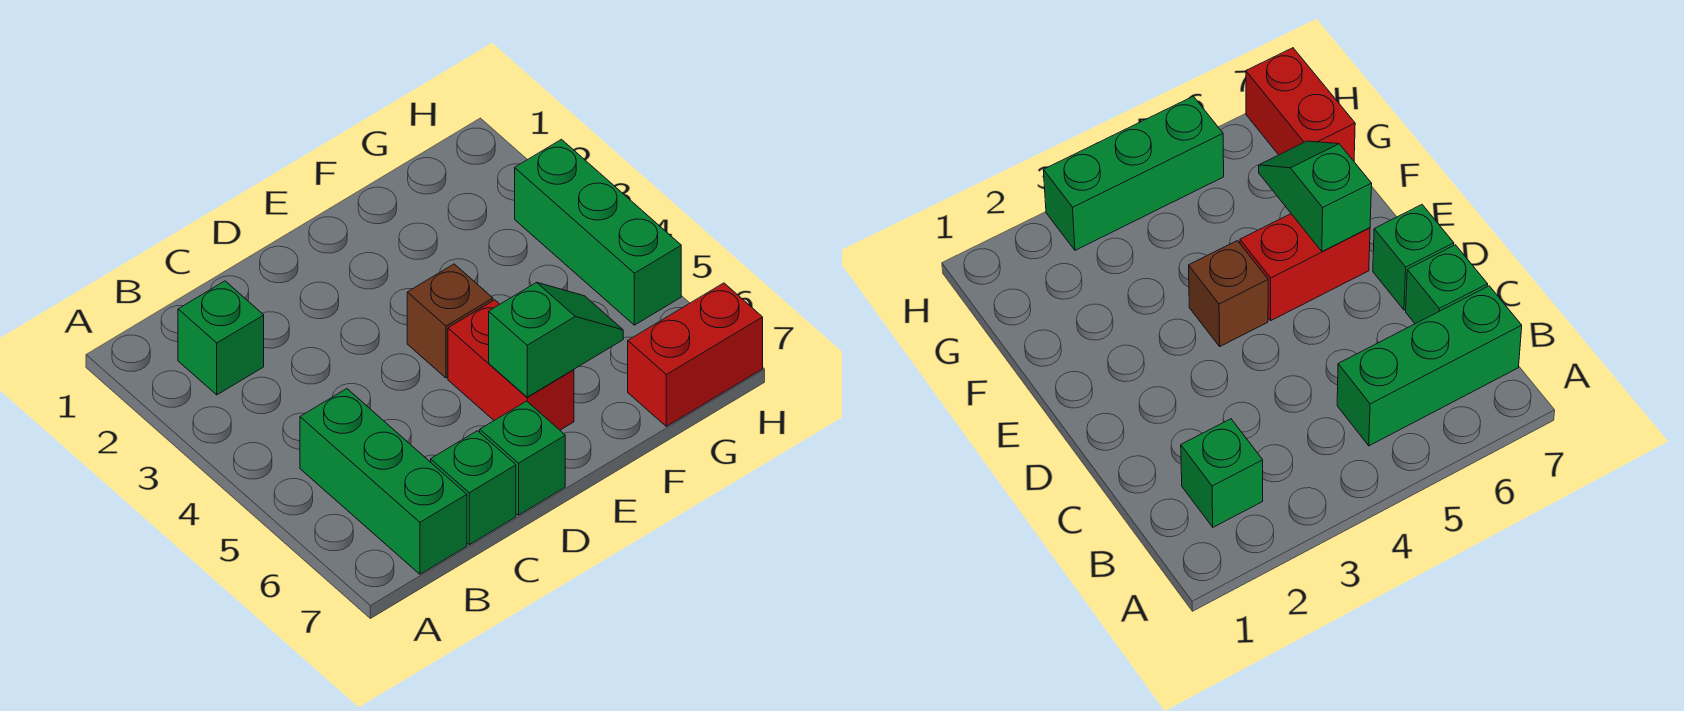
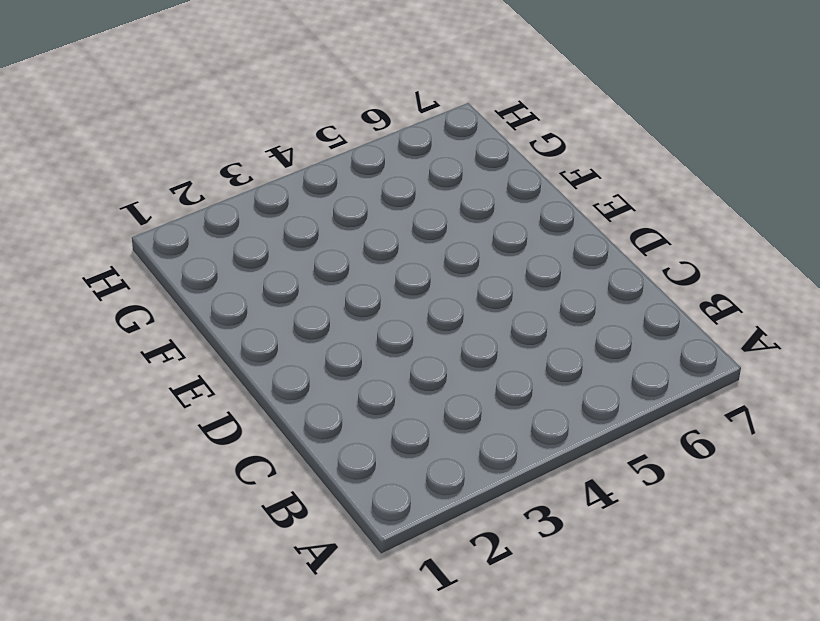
none -> green 1x1 brick [178,281,264,395]
none -> green 1x3 brick [300,389,467,574]

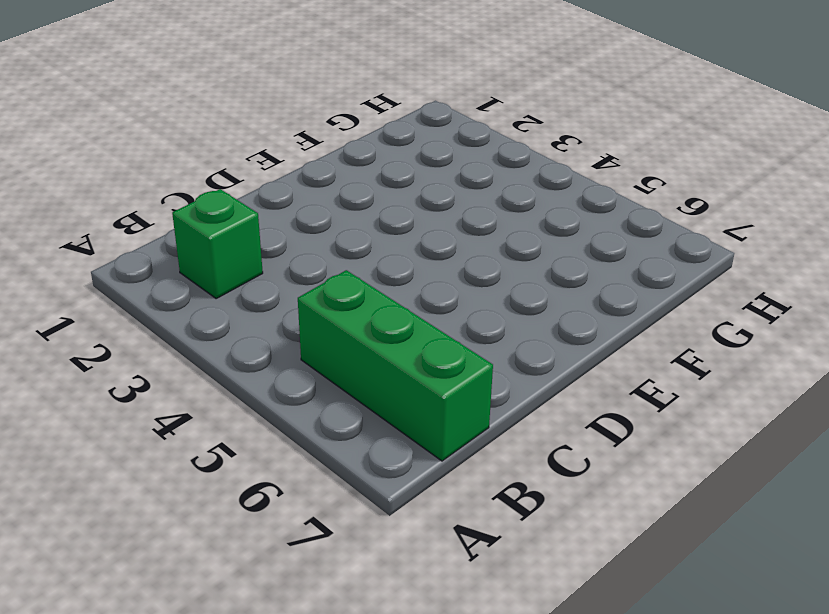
none -> green 1x1 brick [431,431,516,545]
none -> green 1x1 brick [480,401,565,515]

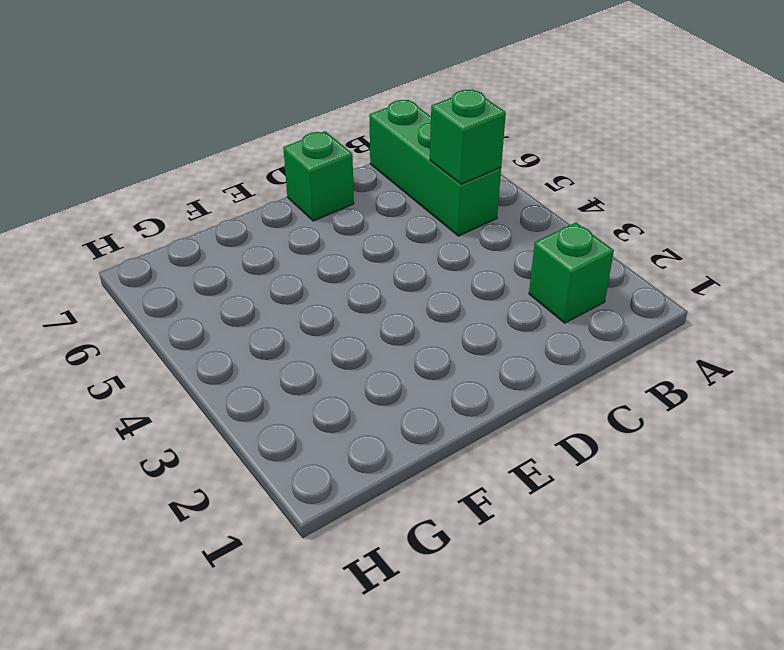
green 1x1 brick [430,90,506,184] -> green 1x1 brick moved to [431,431,516,545]
none -> brown 1x1 brick [407,264,493,378]
none -> red 1x2 brick [448,300,574,430]

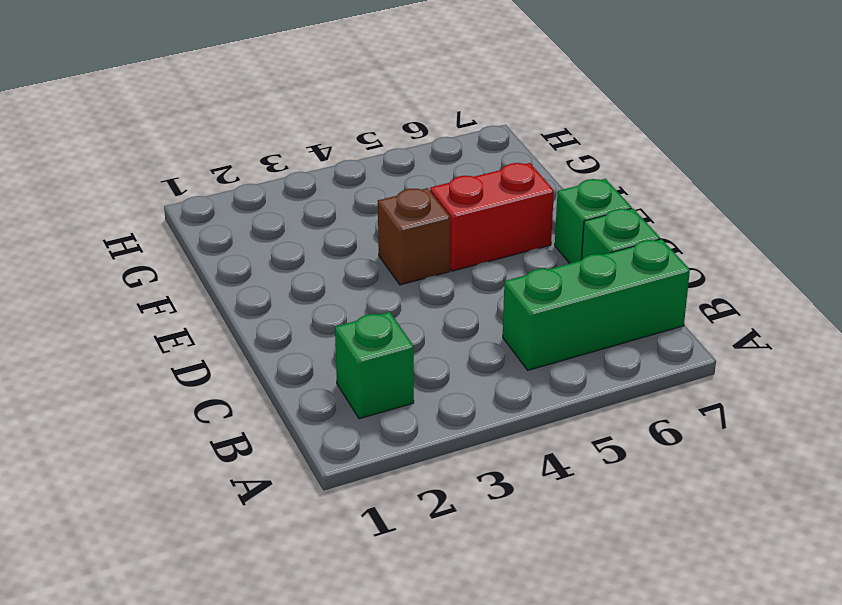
none -> red 1x2 brick [628,283,763,426]
none -> green 1x3 brick [515,139,681,325]

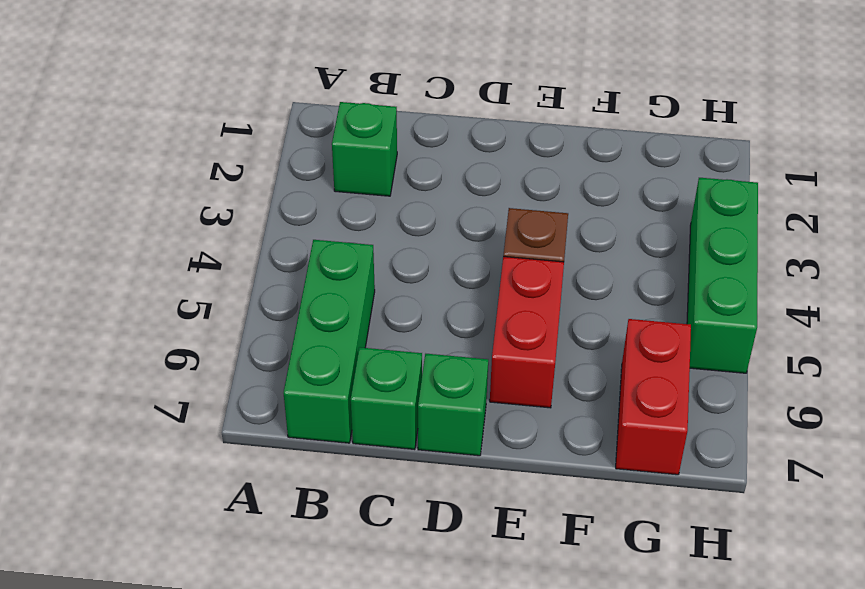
red 1x2 brick [616,319,691,475] -> red 1x2 brick turned to [628,283,763,426]
none -> green 1x2 slope [489,282,623,397]

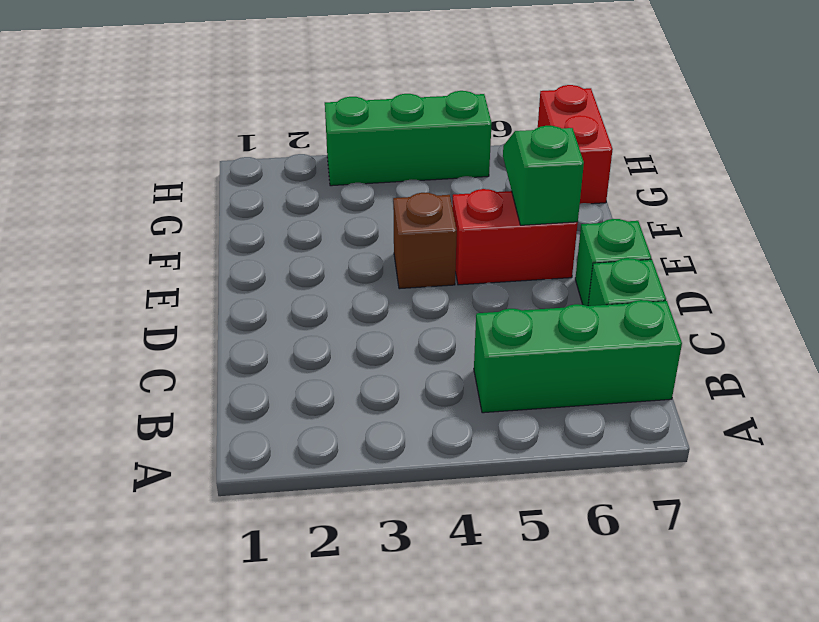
none -> green 1x1 brick [178,281,264,395]

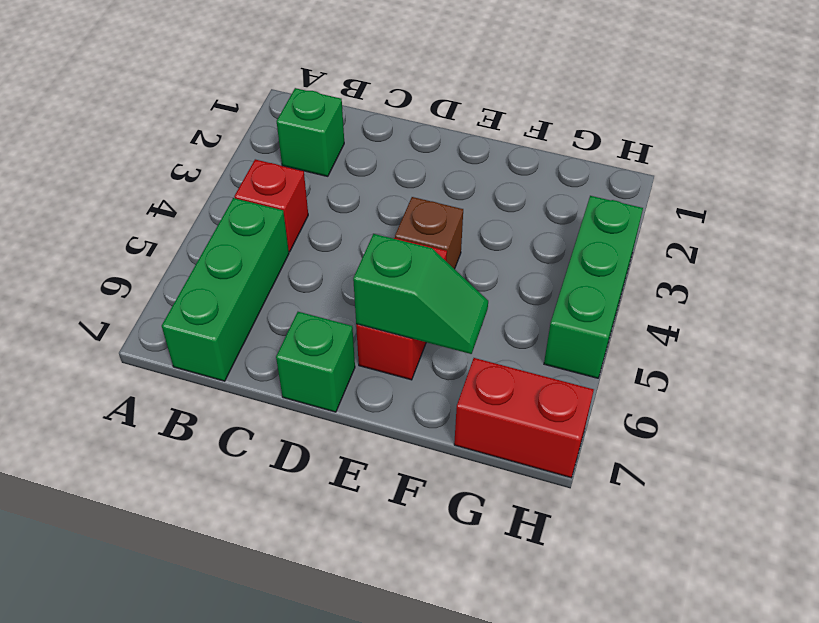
red 1x1 brick [234,159,308,252] -> none
none -> green 1x1 brick [431,431,516,545]

